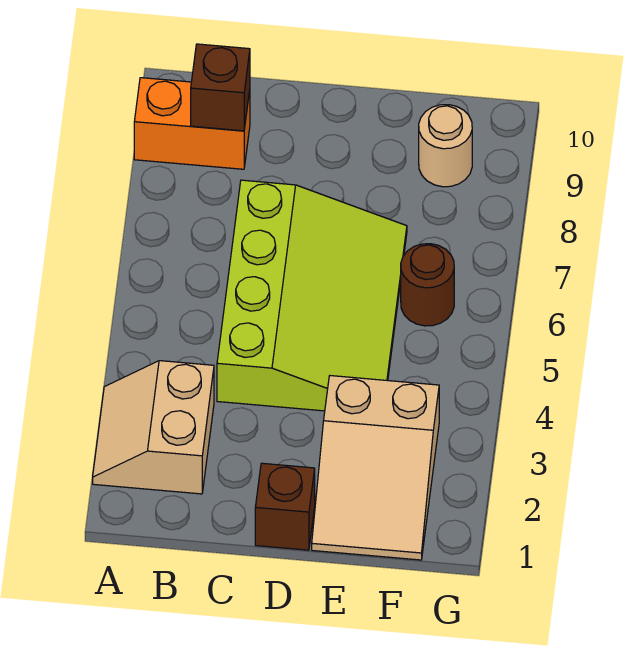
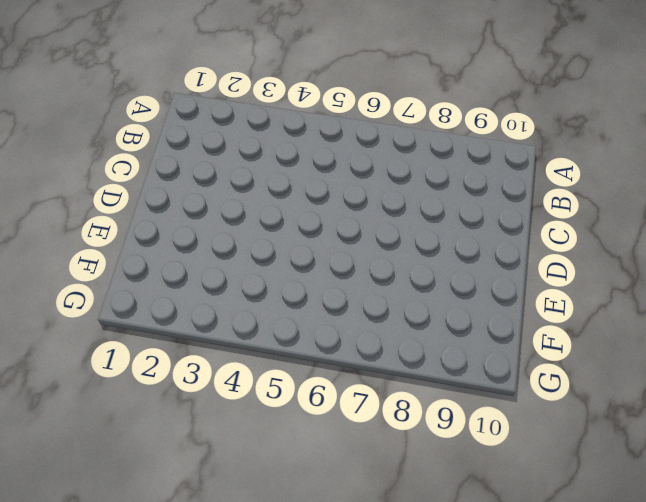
none -> tan 2x2 slope [93,361,214,494]
none -> orange 1x2 brick [134,78,250,169]

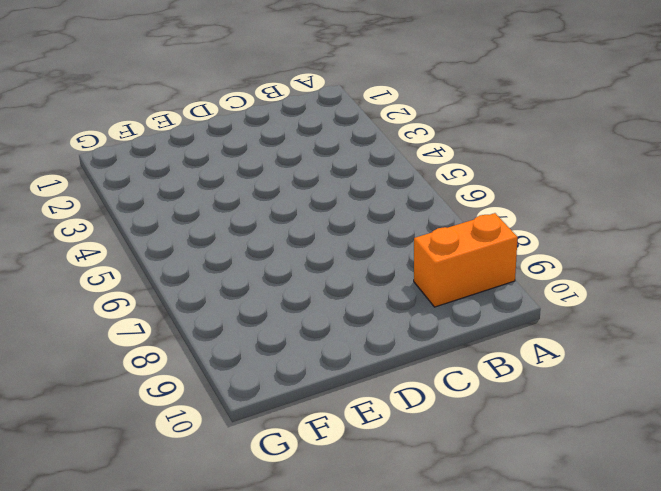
none -> tan 2x2 slope [93,361,214,494]
none -> lime 3x4 slope [217,180,407,411]

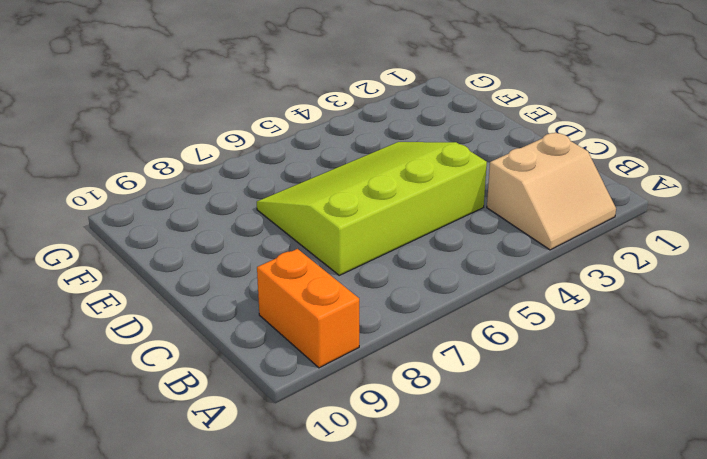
none -> brown 1x1 brick [255,463,315,550]
none -> tan 2x3 slope [312,376,439,560]

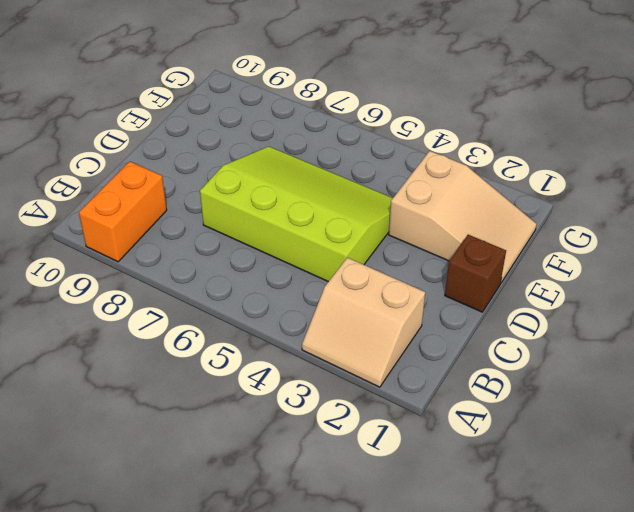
none -> brown 1x1 round brick [401,244,454,326]
none -> tan 1x1 round brick [419,105,472,187]

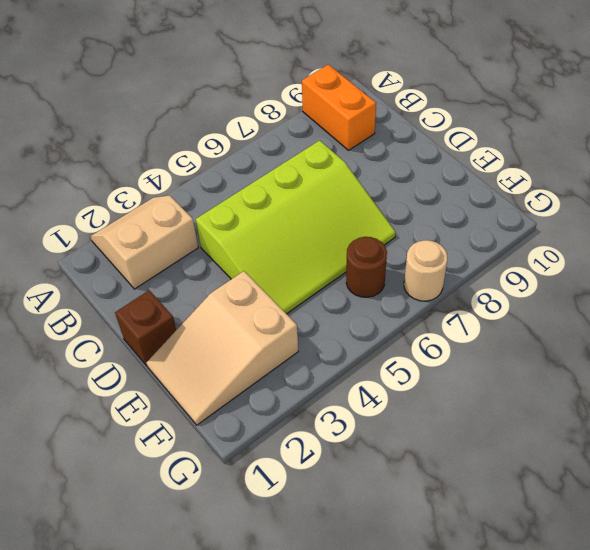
tan 1x1 round brick [404,240,447,301] -> tan 1x1 round brick moved to [419,105,472,187]
none -> brown 1x1 brick [191,44,250,131]

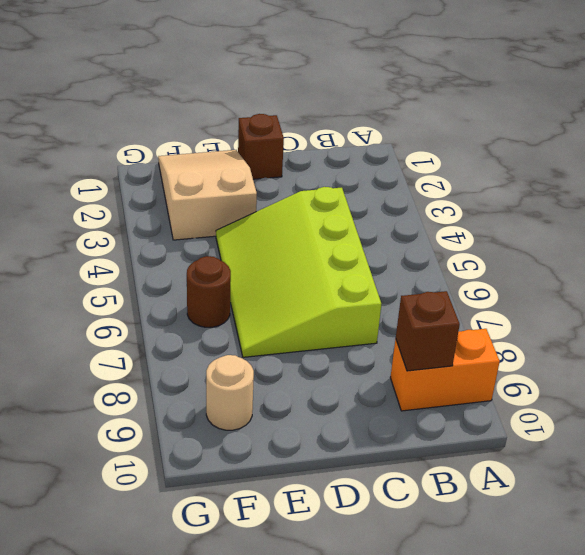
none -> tan 2x2 slope [93,361,214,494]

